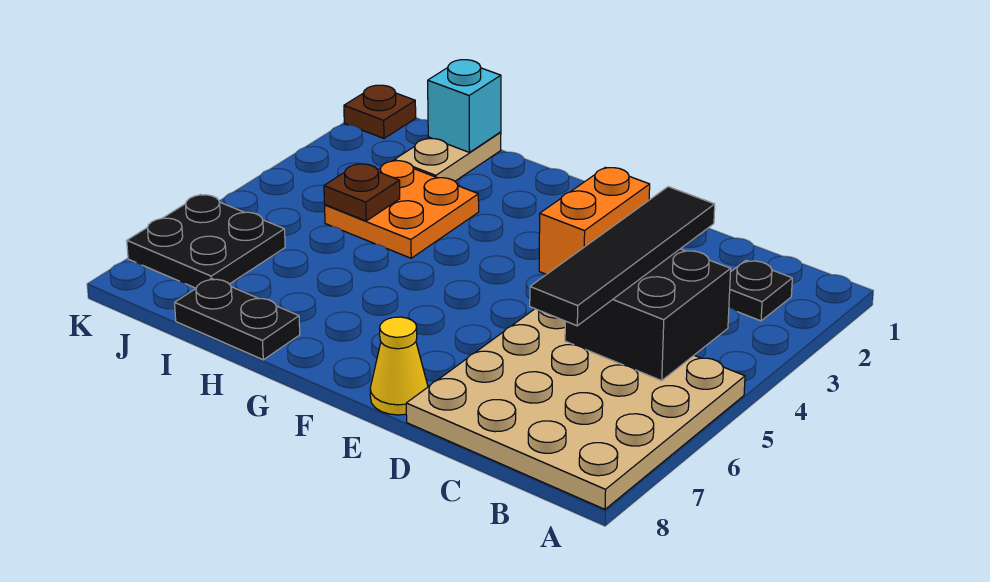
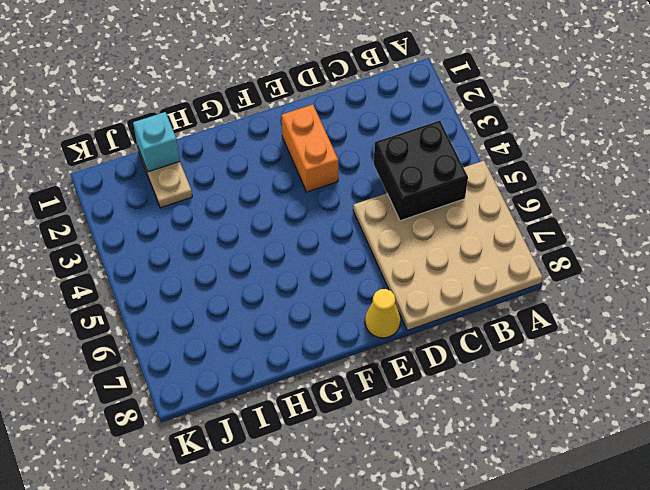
none -> black 1x1 plate [729,260,792,321]
none -> orange 2x2 plate [325,161,479,258]
none -> black 1x2 plate [175,278,300,360]

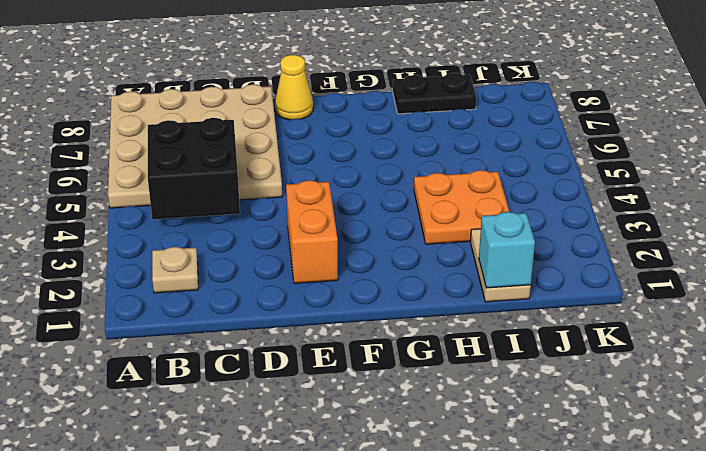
tan 1x1 plate [152,247,198,293] -> black 1x1 plate [729,260,792,321]
none -> black 2x2 plate [127,194,285,288]
none -> brown 1x1 plate [344,85,416,138]
none -> brown 1x1 plate [324,164,400,221]

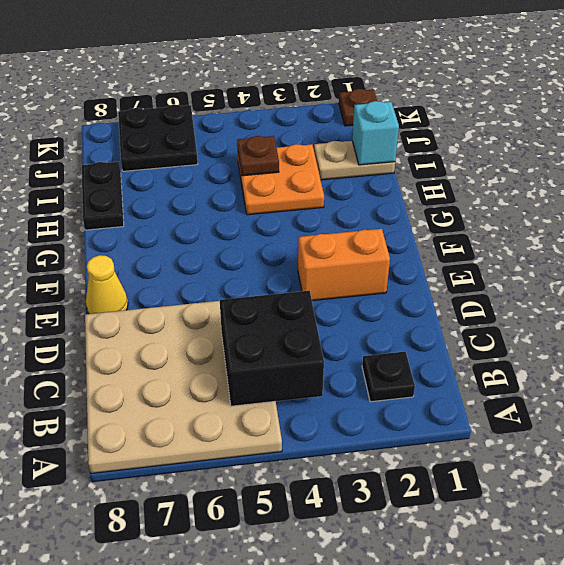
none -> black 1x4 tile [530,187,715,326]

